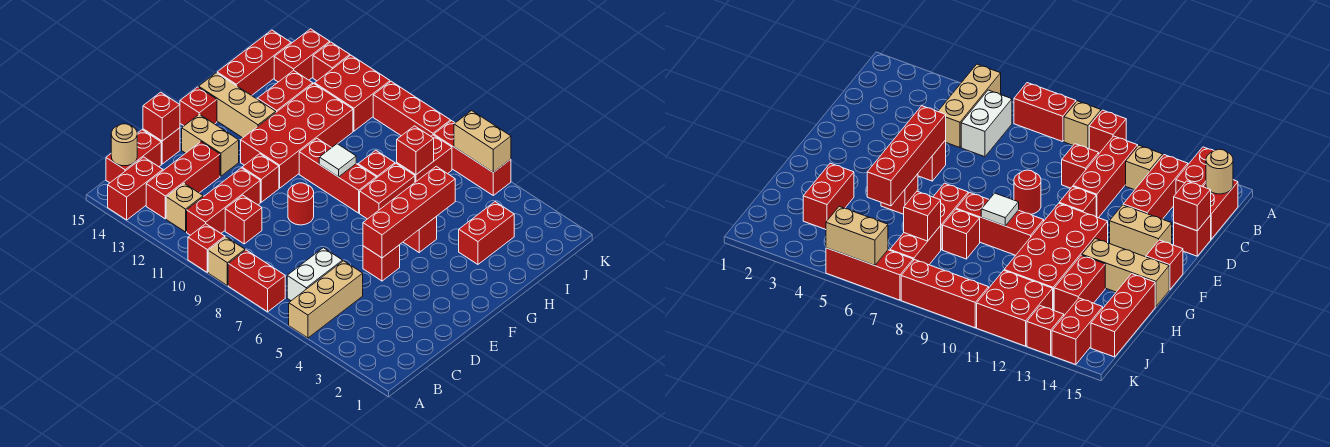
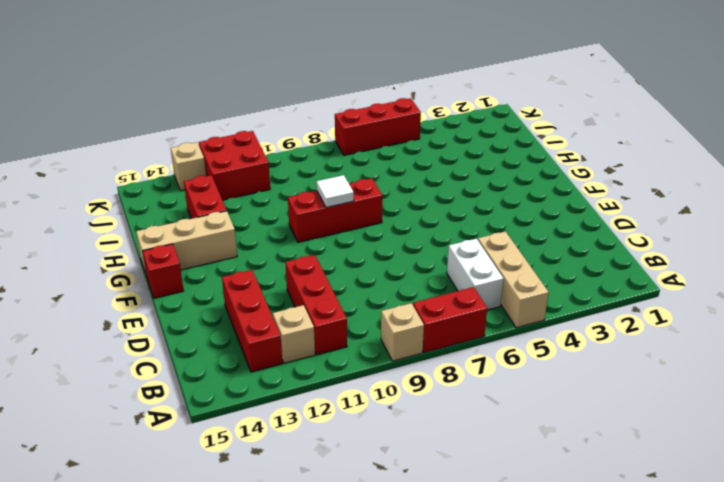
tan 1x1 brick [171,142,206,191] -> red 1x1 brick [313,42,350,81]
none -> red 1x1 brick [188,224,225,272]
none -> red 1x2 brick [108,157,163,220]
none -> red 1x2 brick [106,130,161,183]
none -> red 1x1 brick [225,195,262,244]

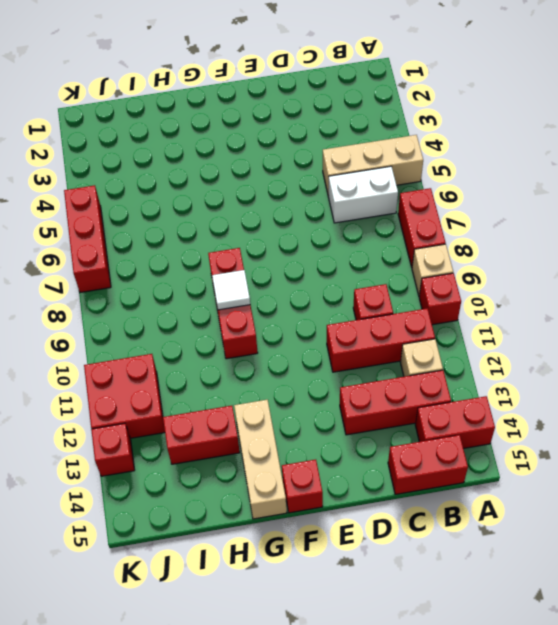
none -> red 1x1 brick [143,128,180,164]
none -> red 1x1 brick [363,245,400,281]
none -> red 1x1 round brick [288,183,314,225]
none -> red 1x1 brick [242,154,279,202]

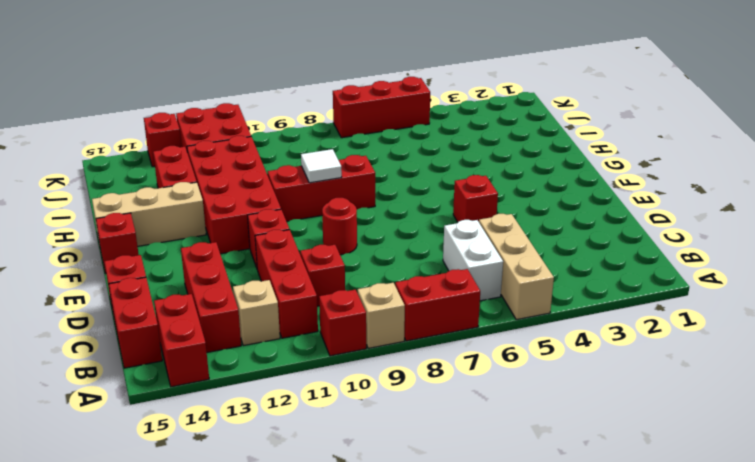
none -> tan 1x2 brick [182,114,239,176]
none -> red 1x1 brick [403,216,437,252]
none -> red 1x2 brick [360,164,415,219]
none -> red 1x2 brick [459,202,514,264]

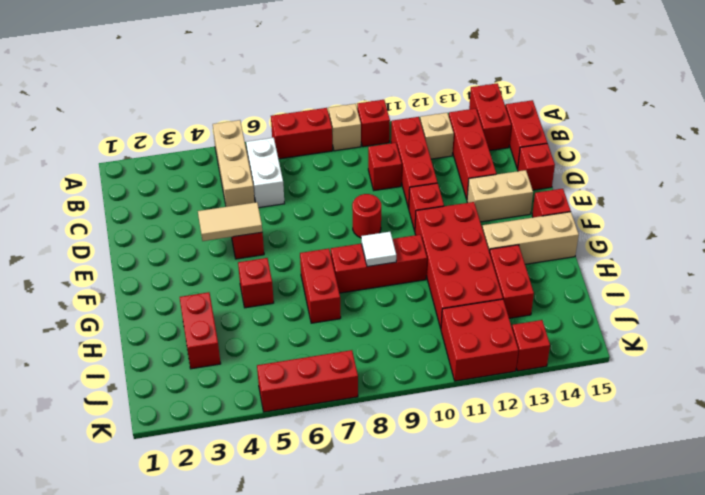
tan 1x2 tile [198,202,262,241] -> red 1x4 brick [363,166,455,258]
none -> red 1x1 brick [358,150,395,178]
none -> red 1x3 brick [217,30,291,96]
none -> red 1x2 brick [397,135,452,182]
none -> red 1x2 brick [274,29,330,82]

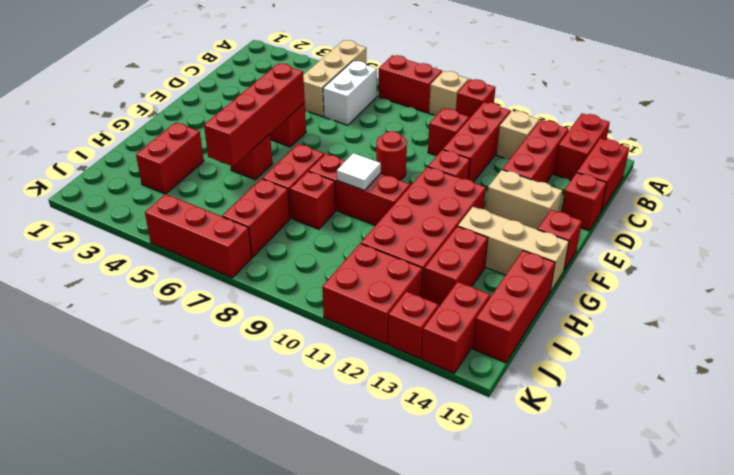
none -> red 1x3 brick [373,81,451,136]
none -> tan 1x1 round brick [111,124,137,166]
none -> red 1x1 brick [143,92,180,141]
none -> red 1x1 brick [397,126,434,175]

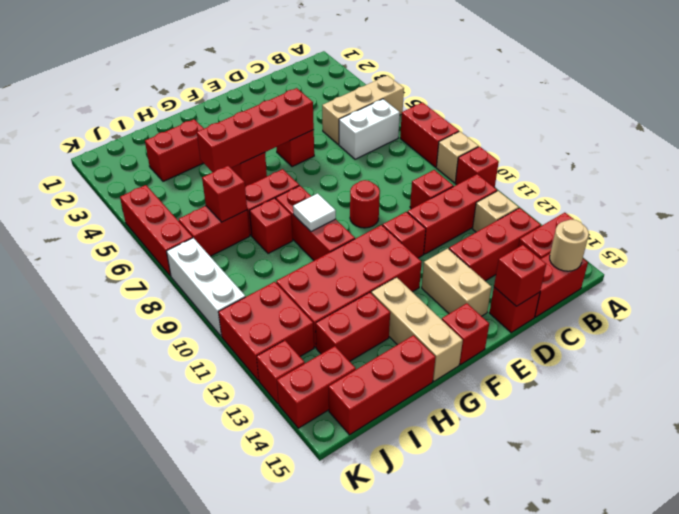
white 1x3 brick [166,238,245,336] -> red 1x3 brick [373,81,451,136]
none -> tan 1x2 brick [454,111,511,172]

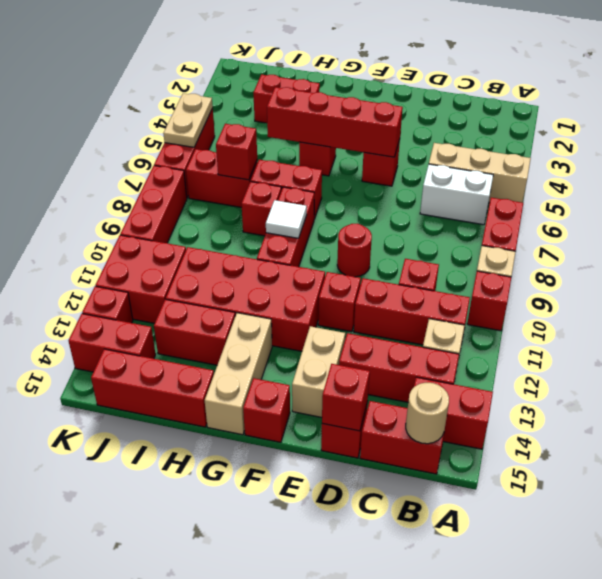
tan 1x2 plate [163,93,213,147] -> tan 1x2 brick [454,111,511,172]

